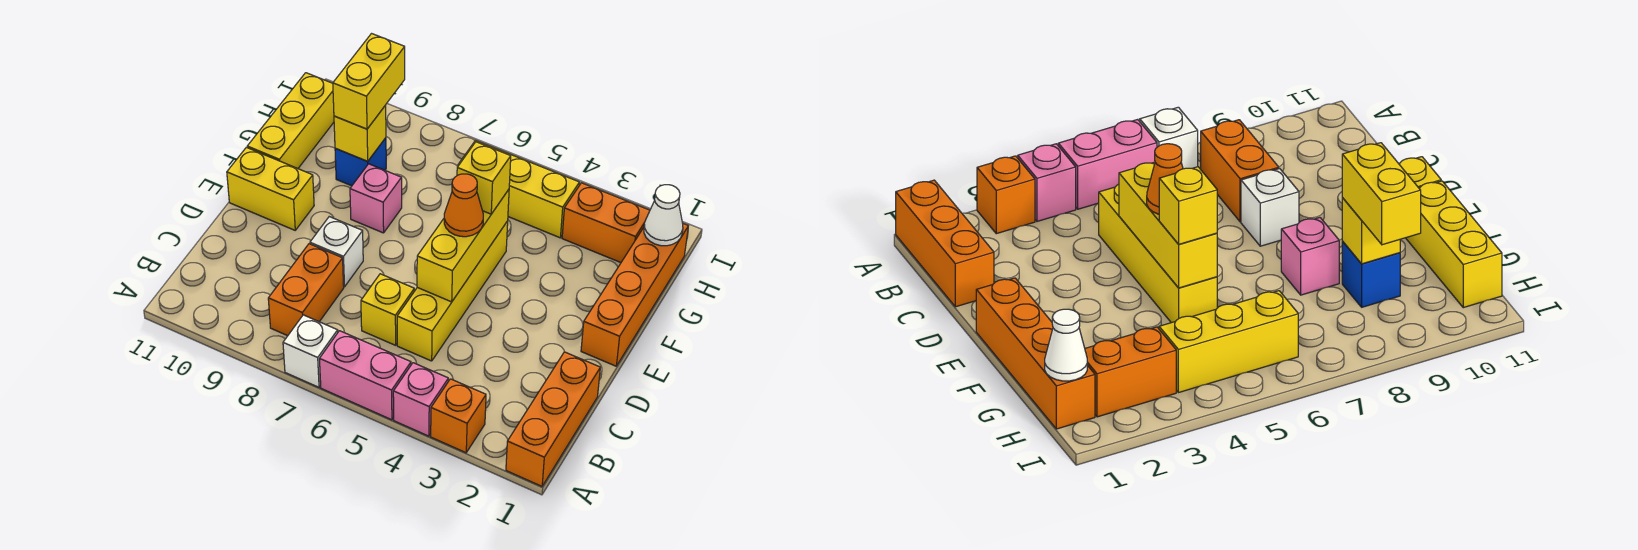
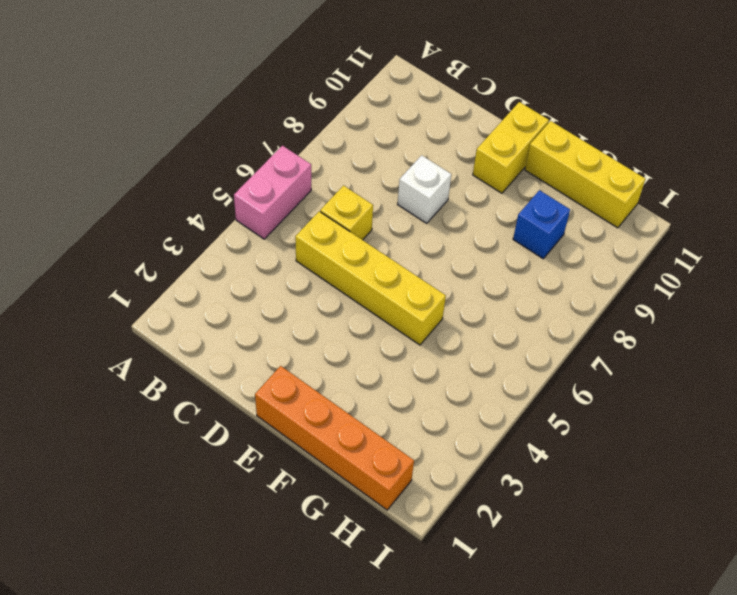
none -> orange 1x3 brick [506,352,600,486]
none -> orange 1x1 brick [431,379,486,453]
none -> pink 1x1 brick [393,363,448,436]

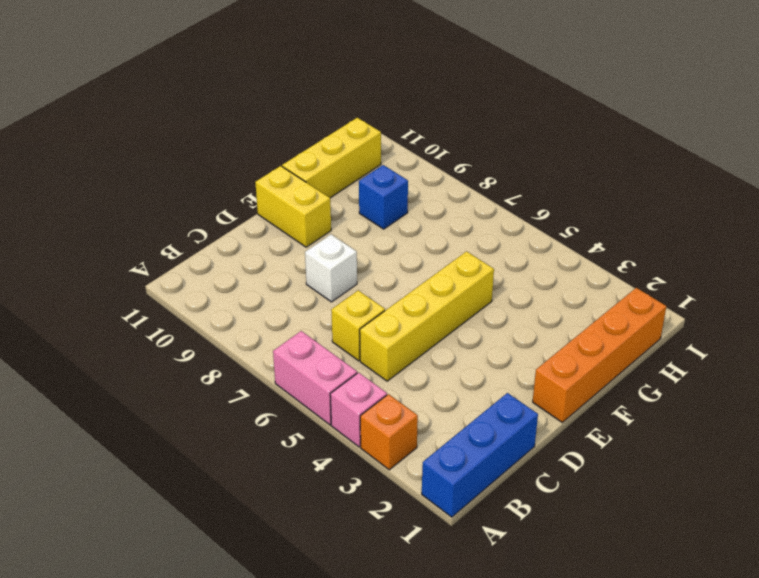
blue 1x3 brick [422,393,538,517] -> orange 1x3 brick [506,352,600,486]
none -> white 1x1 brick [283,315,338,387]
none -> orange 1x2 brick [268,244,344,336]
none -> pink 1x1 brick [350,164,402,233]

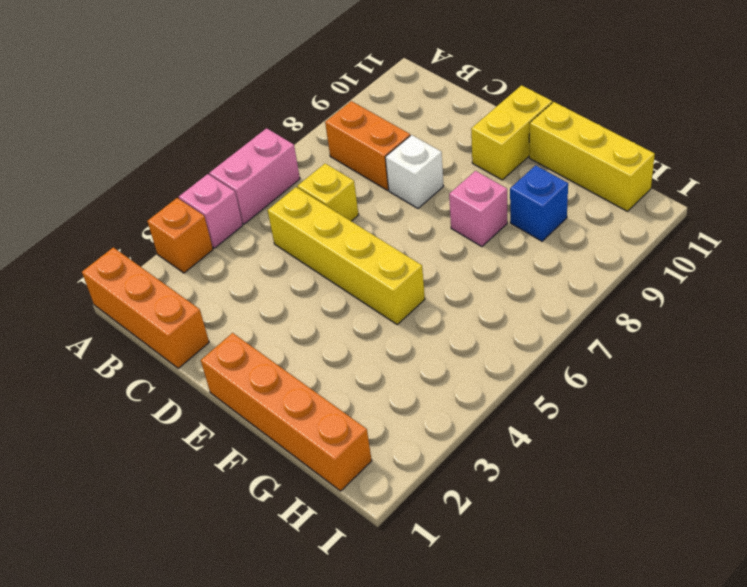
none -> white 1x1 brick [283,315,338,387]
none -> orange 1x2 brick [562,183,650,263]
none -> yellow 1x3 brick [458,141,579,238]

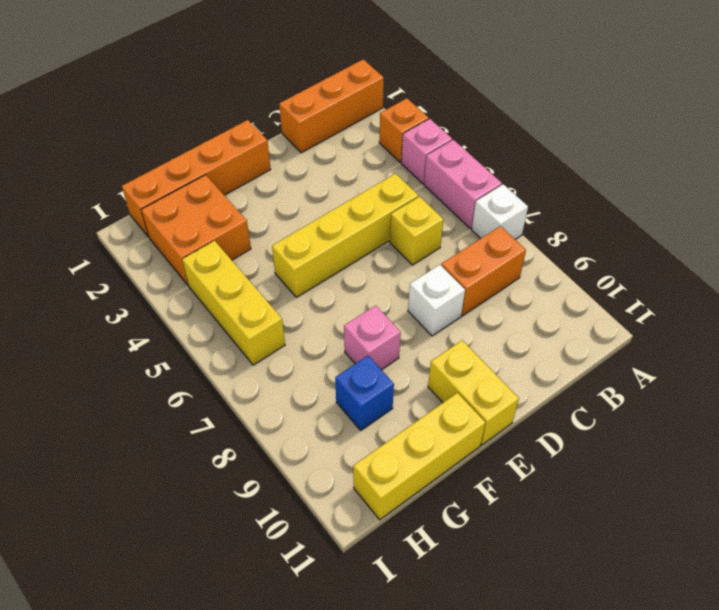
orange 2x2 brick [141,175,251,285] -> orange 1x2 brick [562,183,650,263]
none -> yellow 1x3 brick [417,190,509,302]
none -> yellow 1x1 brick [334,105,386,161]
none -> white 1x1 cone [644,185,683,246]

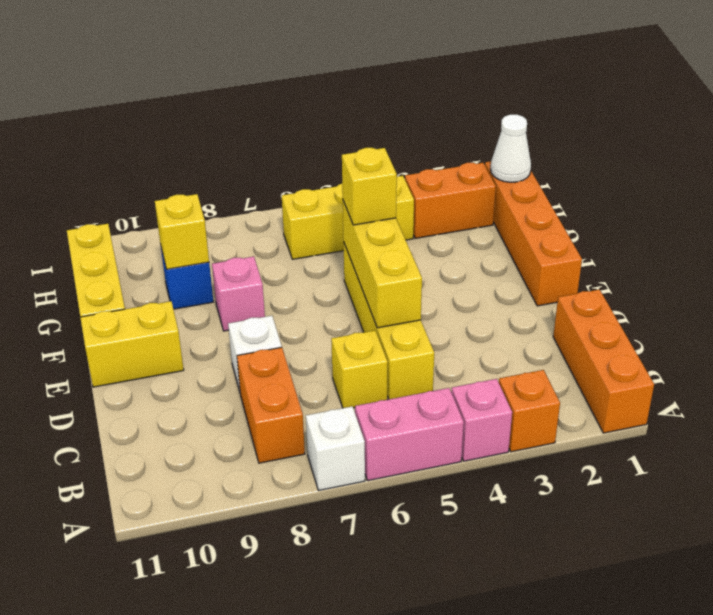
none -> orange 1x1 cone [444,174,483,237]
none -> yellow 1x2 brick [333,34,405,129]

